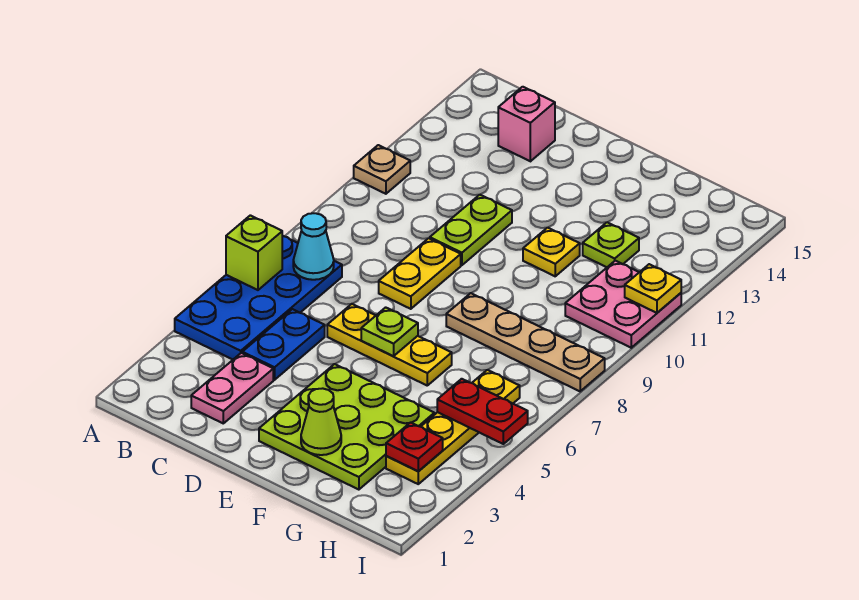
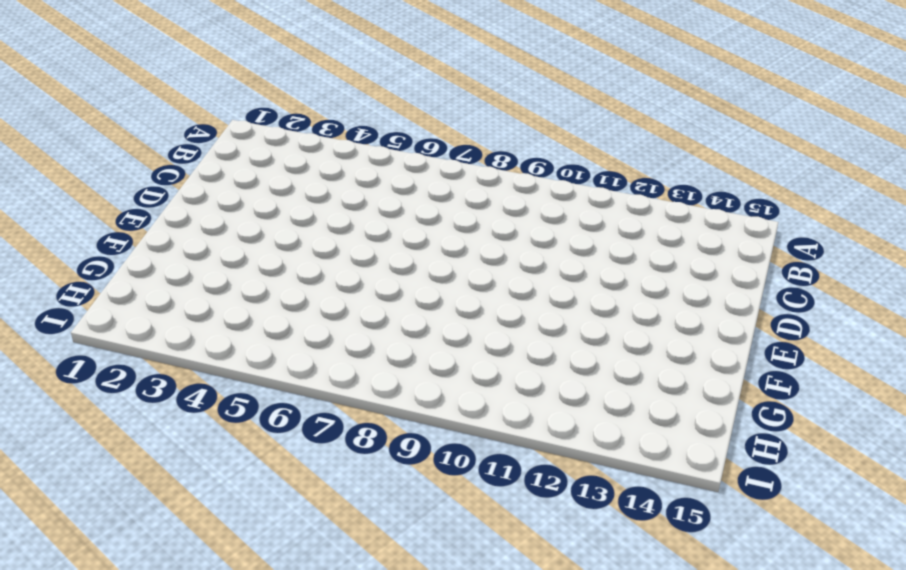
none -> blue 2x4 plate [175,236,342,359]
none -> tan 1x1 plate [354,145,410,194]
none -> pink 1x2 plate [191,353,273,423]

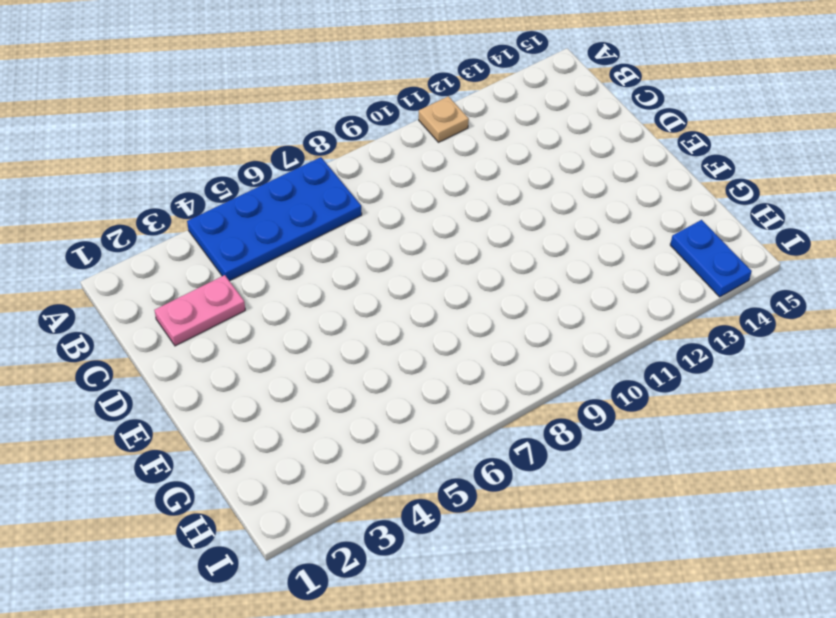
blue 1x2 plate [670,220,752,297] -> blue 1x2 plate turned to [242,309,325,380]
none -> pink 1x1 brick [498,87,555,161]
none -> yellow 1x3 plate [327,304,452,385]
none -> yellow 1x2 plate [379,238,461,309]

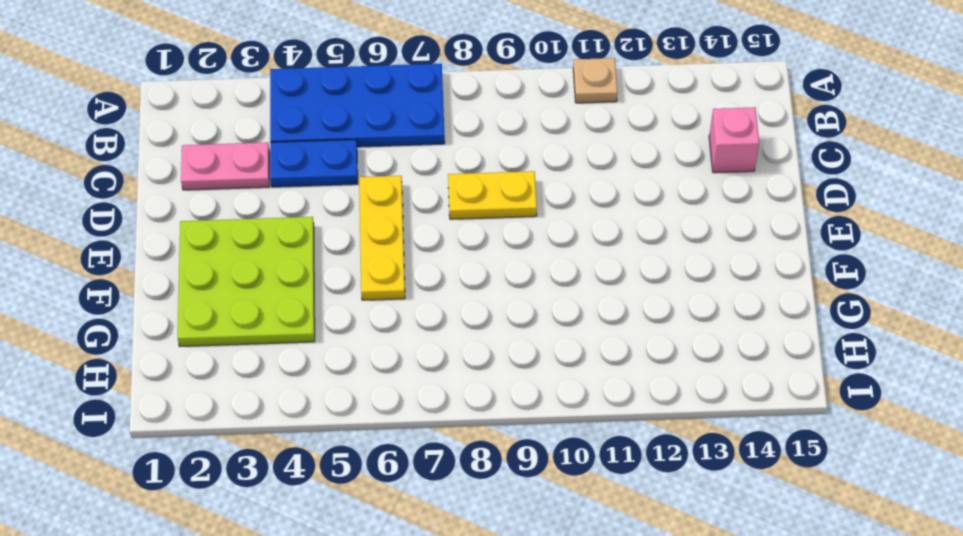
none -> lime 1x2 plate [430,195,512,265]
none -> tan 1x4 plate [446,293,605,391]
none -> yellow 1x1 plate [523,228,580,276]

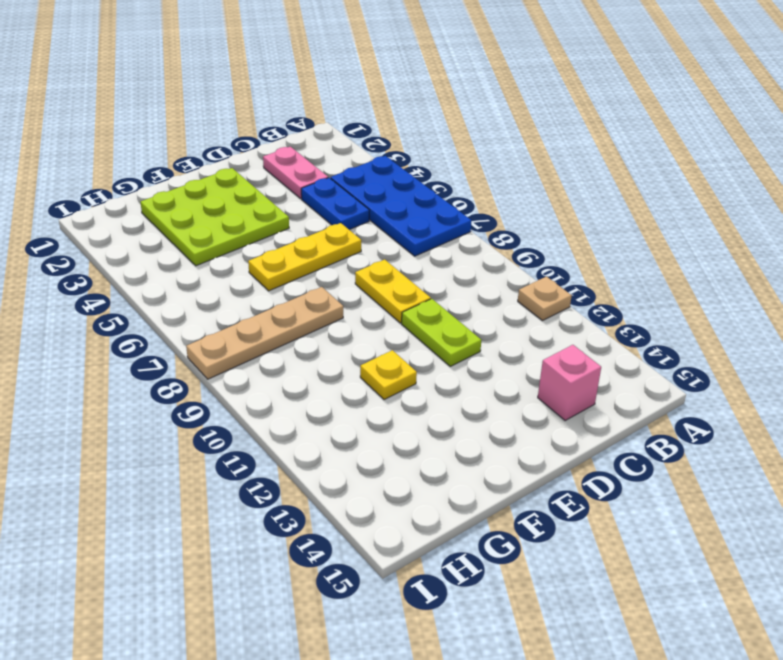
none -> lime 1x1 plate [583,222,639,267]
none -> yellow 1x4 plate [386,370,520,484]
none -> pink 2x2 plate [565,261,681,348]

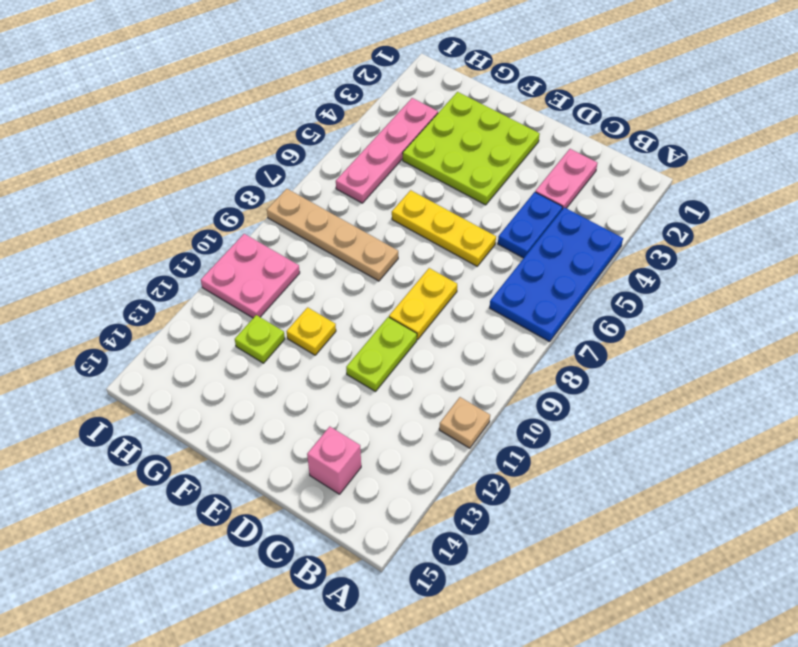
pink 1x4 plate [336,98,438,203] -> yellow 1x4 plate [386,370,520,484]
none -> lime 1x1 brick [226,215,282,290]
none -> cyan 1x1 cone [293,213,334,280]
none -> lime 1x1 plate [361,307,418,356]

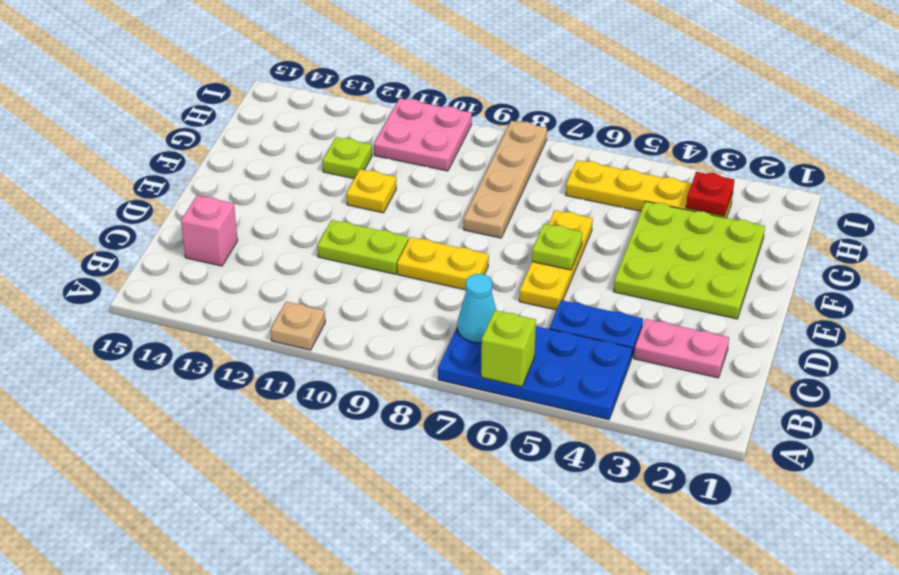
none -> lime 1x1 cone [301,388,341,455]
none -> red 1x2 plate [437,379,528,444]
none -> yellow 1x1 plate [625,264,681,313]

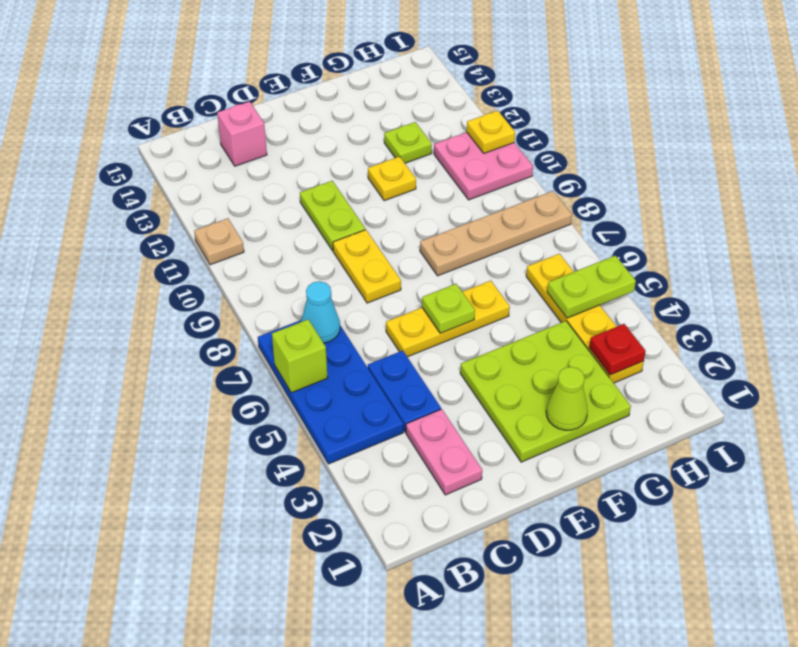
lime 1x2 plate [547,256,636,318] -> red 1x2 plate [437,379,528,444]

